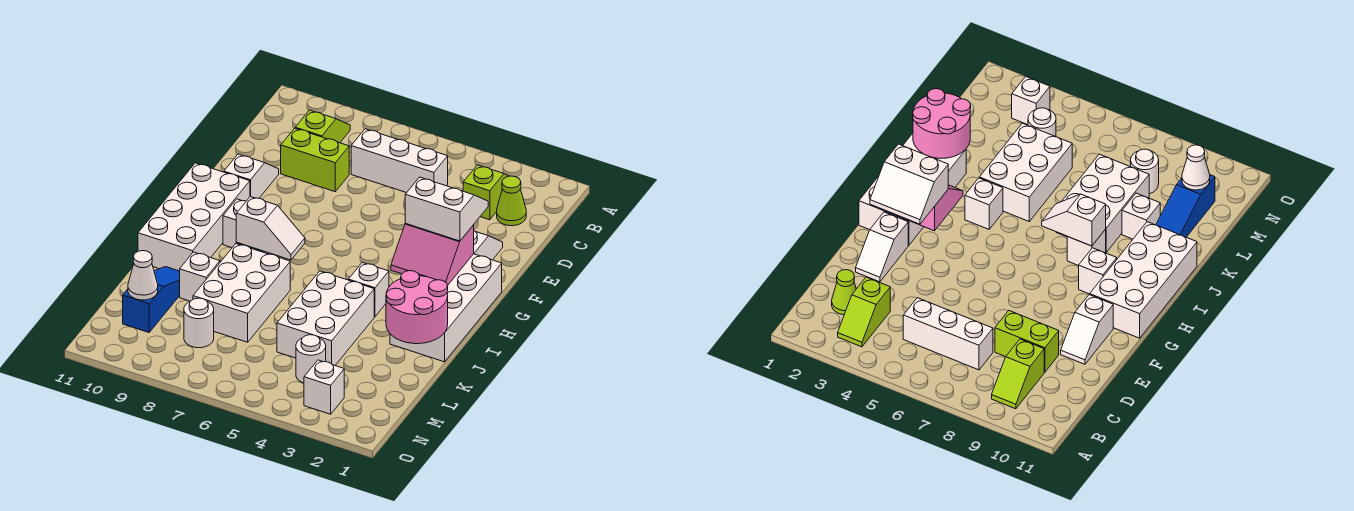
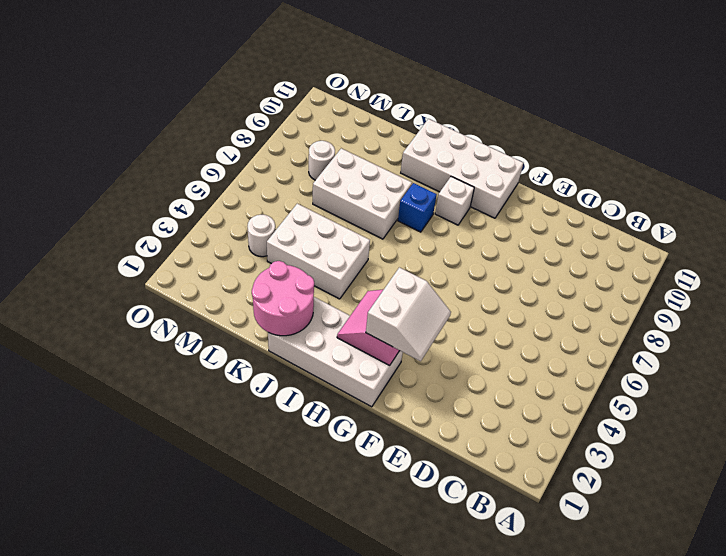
blue 1x1 brick [398,183,437,232] -> white 1x1 brick [1067,229,1106,266]
none -> lime 1x2 slope [463,165,509,220]
none -> lime 1x2 slope [295,110,350,143]
none -> lime 1x1 cone [497,176,526,226]

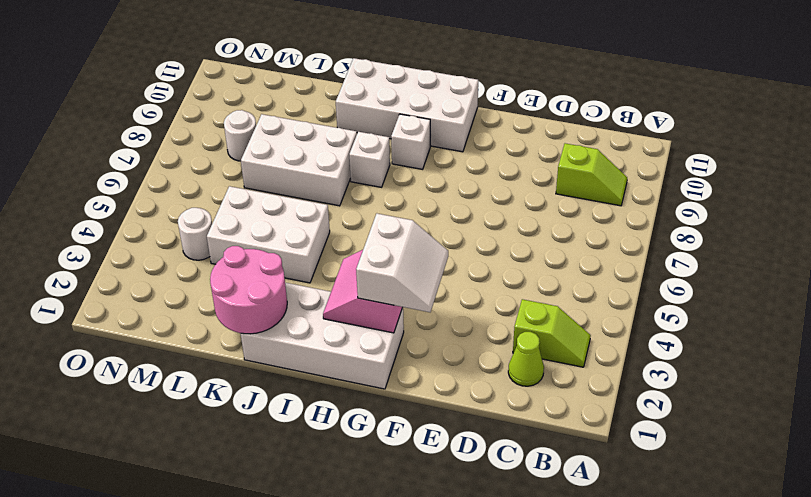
none -> white 1x3 brick [351,129,448,193]
none -> lime 1x2 brick [281,128,349,192]
none -> white 1x2 slope [474,231,503,260]

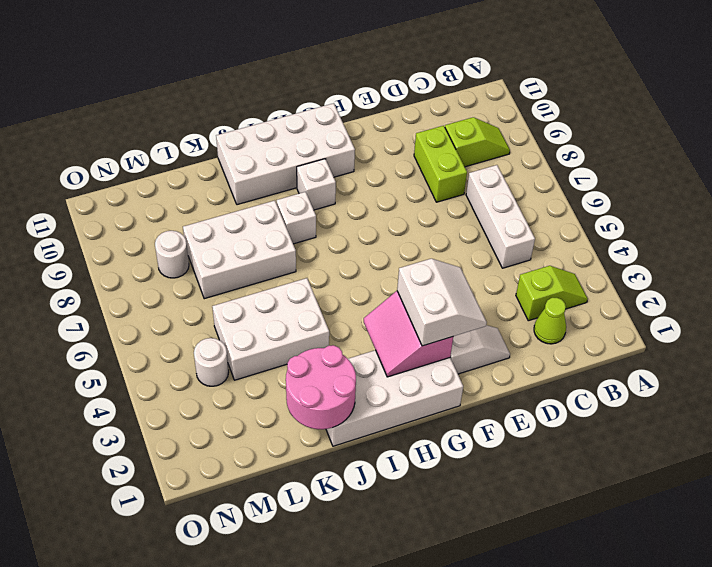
none -> white 1x2 slope [224,154,279,198]
none -> white 1x1 brick [348,262,389,317]
none -> white 1x1 brick [180,252,220,301]

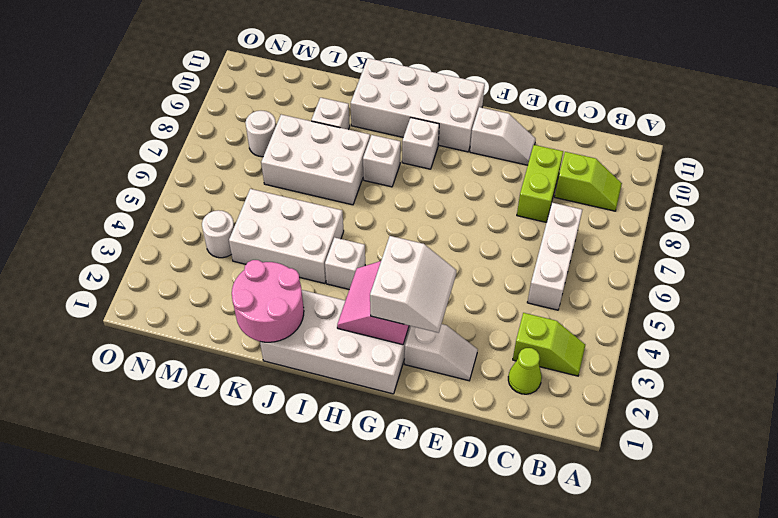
none -> blue 1x3 slope [123,267,180,332]
none -> white 1x1 brick [304,360,344,414]
none -> white 1x2 slope [236,197,305,260]

